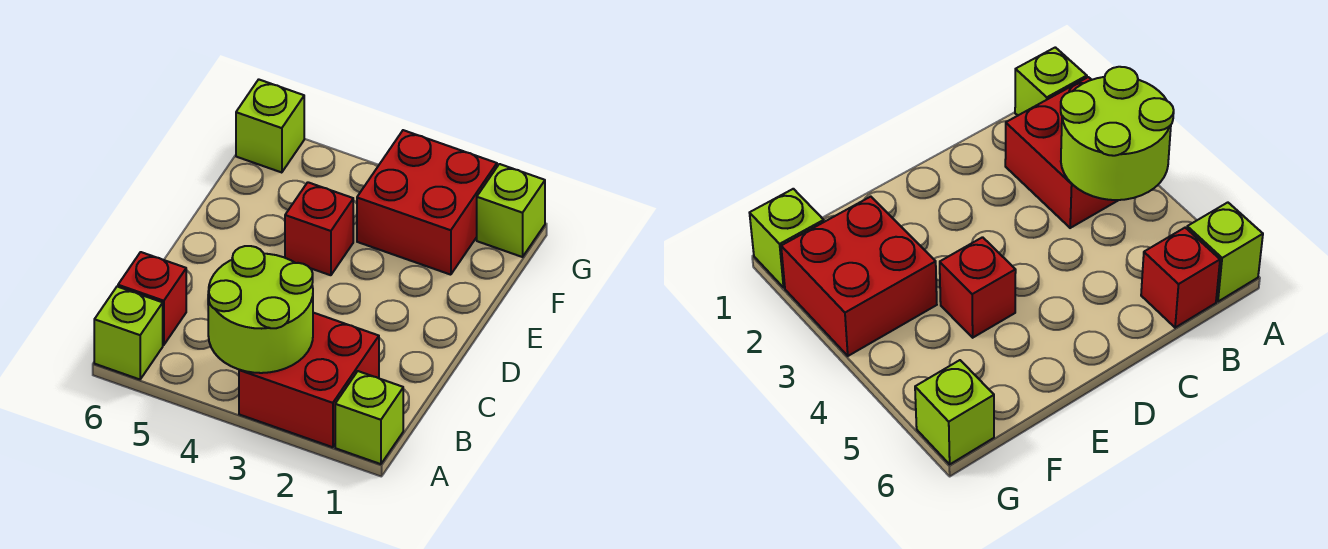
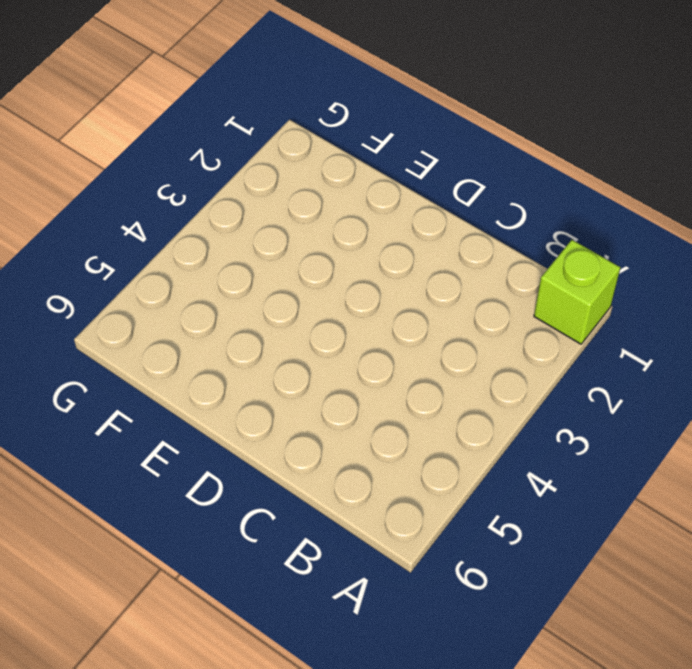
none -> red 2x2 brick [239,313,379,447]
none -> lime 1x1 brick [94,287,163,379]

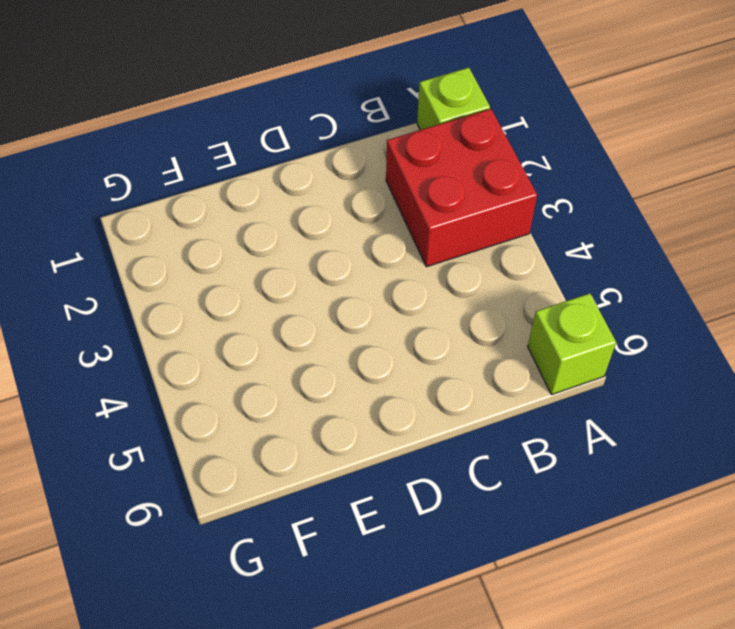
none -> red 1x1 brick [118,252,186,345]
none -> red 1x1 brick [285,182,353,275]

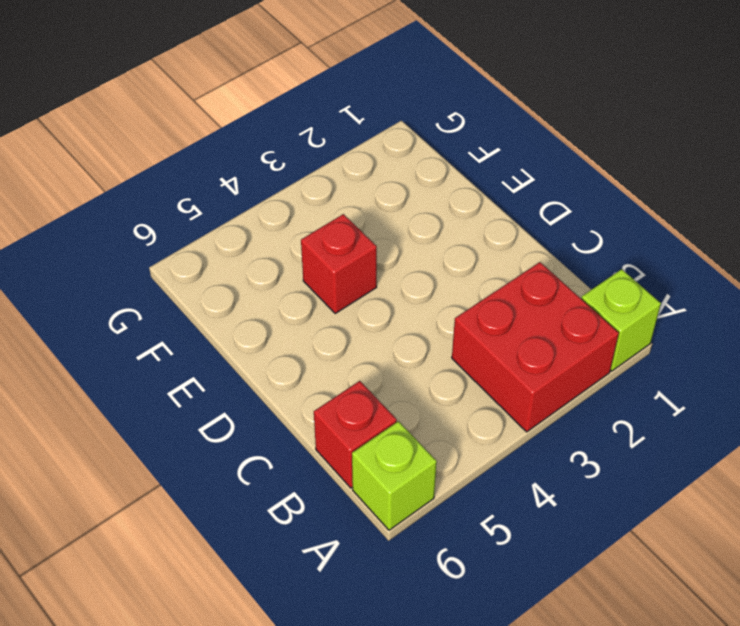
none -> red 2x2 brick [357,130,497,275]
none -> lime 1x1 brick [477,164,545,257]

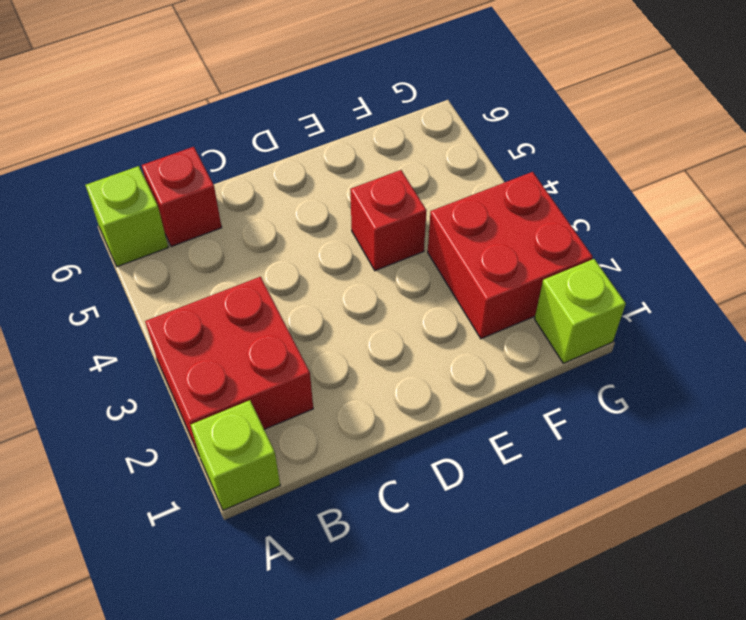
none -> lime 1x1 brick [236,79,304,173]
none -> lime 2x2 round brick [208,246,313,373]

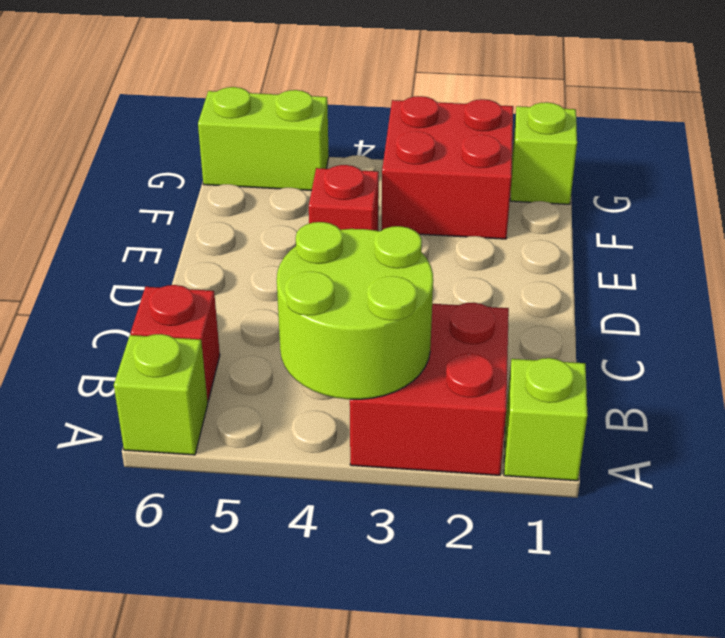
lime 1x2 brick [198,87,329,190] -> lime 1x1 brick [236,79,304,173]

